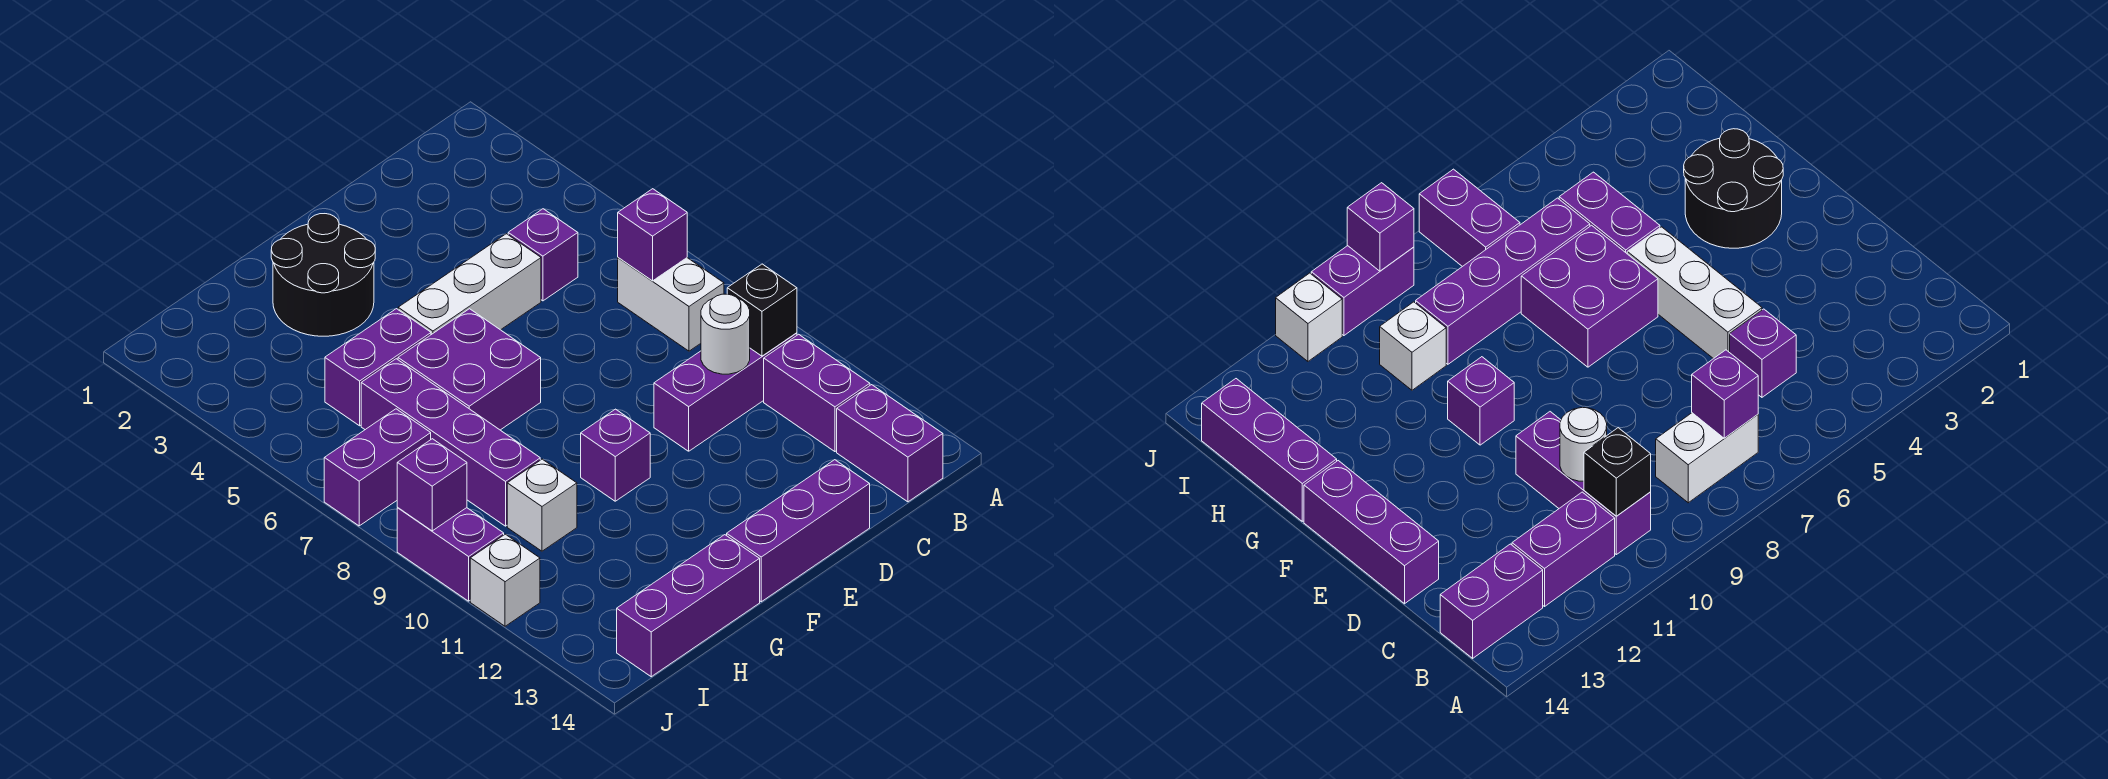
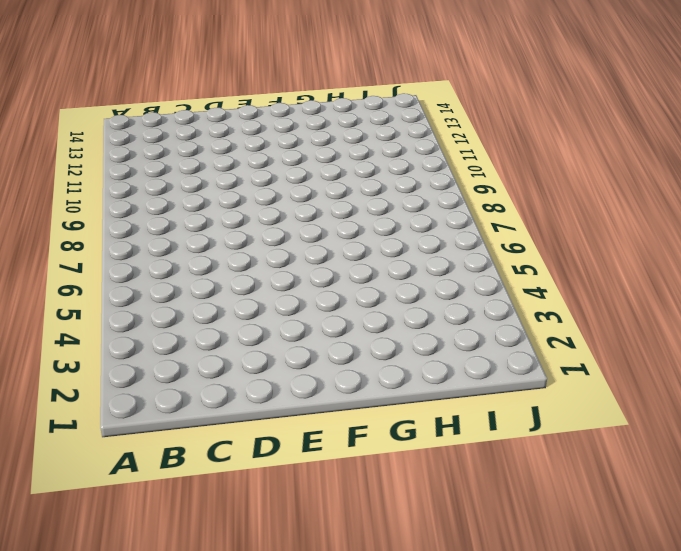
none -> white 1x2 brick [618,258,724,351]
none -> purple 1x3 brick [654,333,797,451]
none -> purple 1x2 brick [764,334,870,452]

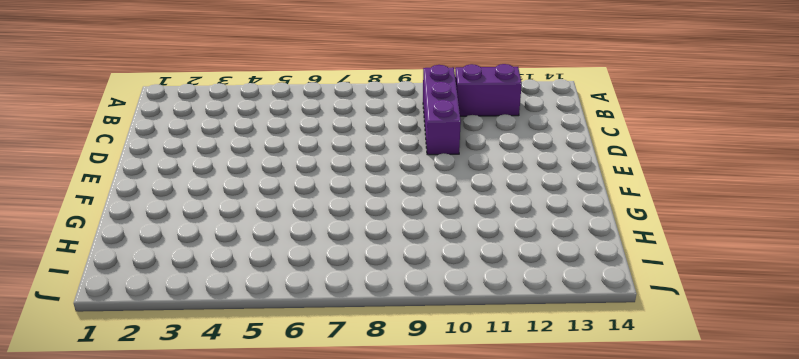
none -> white 1x2 brick [618,258,724,351]
none -> purple 1x2 brick [837,385,943,502]
none -> purple 1x1 brick [508,209,578,301]

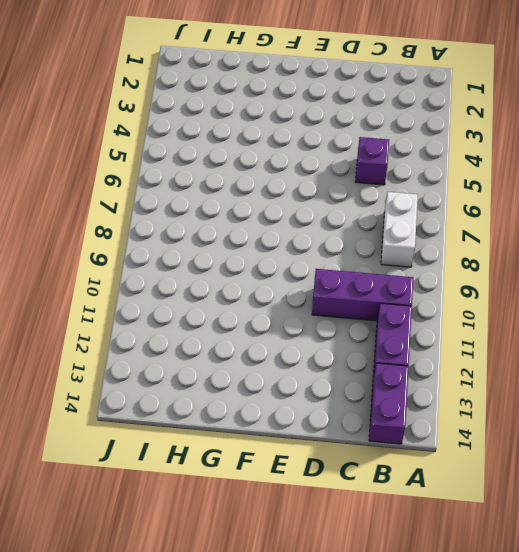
none -> white 1x3 brick [398,234,541,335]
none -> purple 1x3 brick [727,460,870,602]
none -> black 2x2 round brick [271,214,375,336]

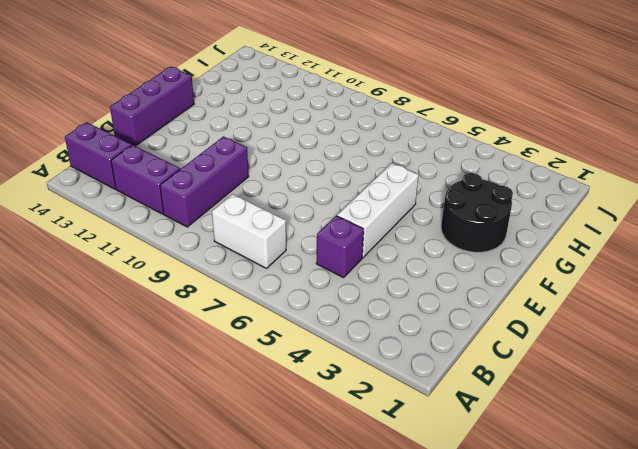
none -> purple 2x2 brick [398,309,541,430]
none -> purple 1x1 brick [581,409,650,501]
none -> purple 1x2 brick [325,309,431,426]

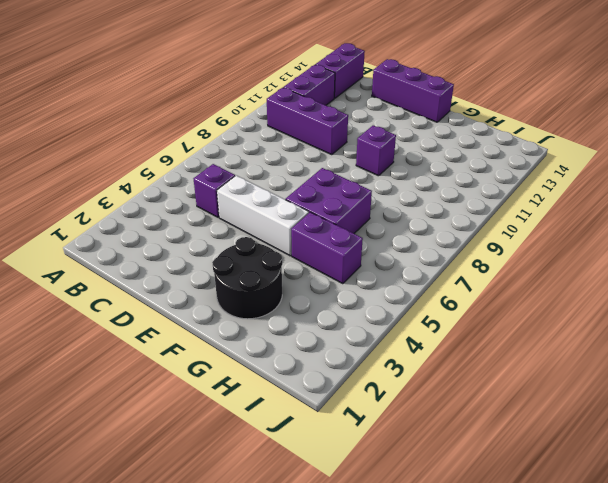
none -> white 1x2 brick [618,258,724,351]
none -> purple 1x3 brick [617,535,760,677]
none -> purple 1x4 brick [361,359,540,526]

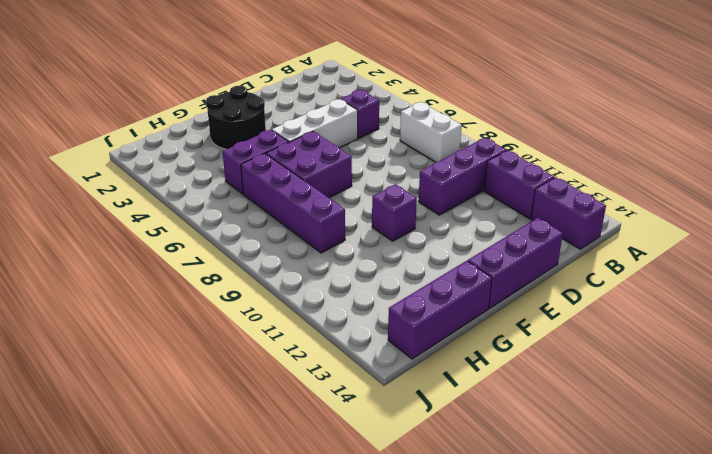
none -> white 1x1 brick [507,459,577,551]
none -> purple 1x2 brick [324,409,431,526]
none -> purple 1x2 brick [397,508,504,601]

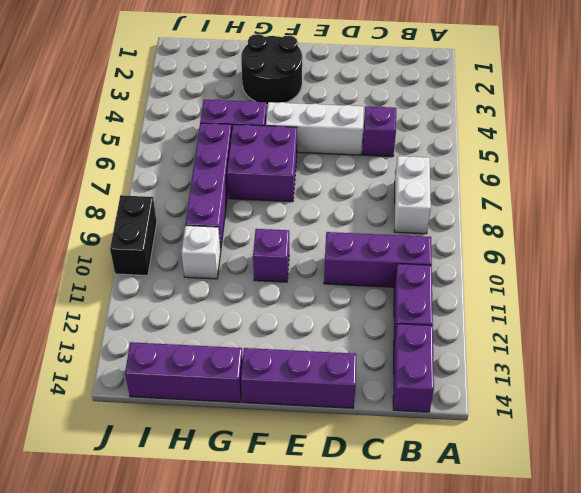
black 1x2 brick [110,195,157,276] -> purple 1x2 brick [397,508,504,601]
none -> purple 1x2 brick [324,409,431,526]
none -> white 1x1 brick [470,534,540,626]
none -> purple 1x1 brick [618,189,687,281]

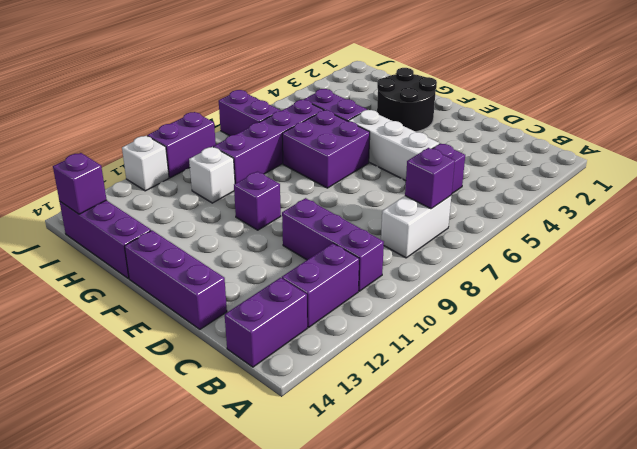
purple 1x1 brick [53,153,107,214] -> purple 1x1 brick moved to [397,439,467,531]
none -> black 1x1 brick [727,264,797,356]
none -> white 1x1 round brick [701,294,750,374]

